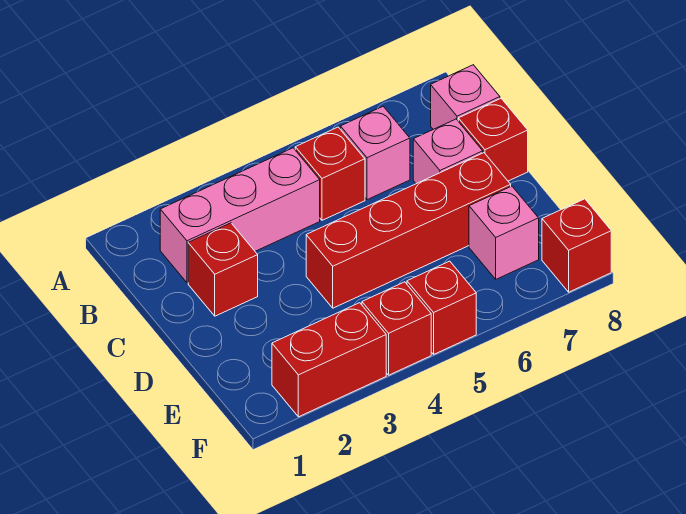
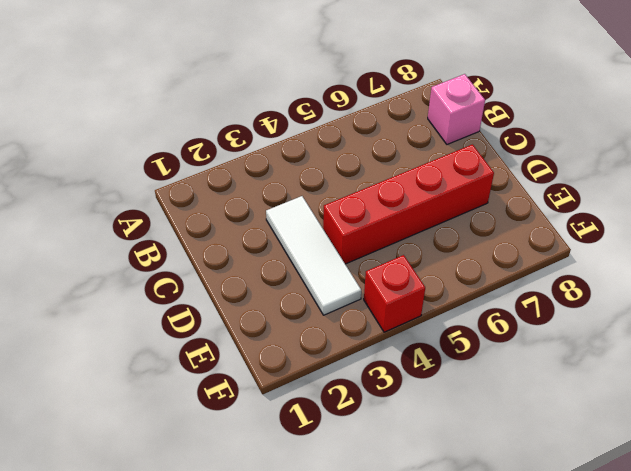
white 1x3 tile [266,196,361,315] -> none
none -> pink 1x3 brick [160,148,320,283]
none -> red 1x1 brick [295,127,365,220]
none -> pink 1x1 brick [340,106,410,200]

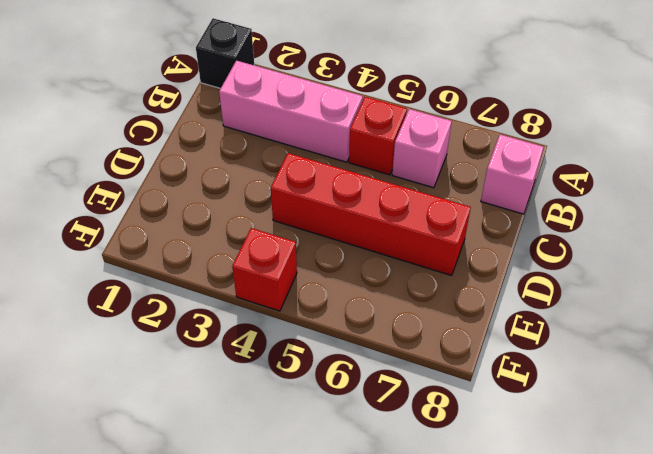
black 1x1 brick [196,18,254,88] -> none
none -> red 1x1 brick [188,223,258,316]
none -> pink 1x1 brick [413,119,483,184]
none -> red 1x1 brick [458,99,528,181]

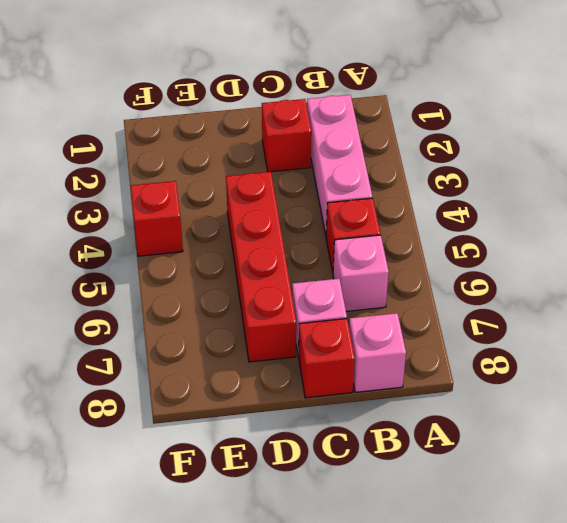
none -> pink 1x1 brick [469,186,539,279]
none -> red 1x2 brick [272,303,386,417]
none -> red 1x1 brick [407,261,476,354]

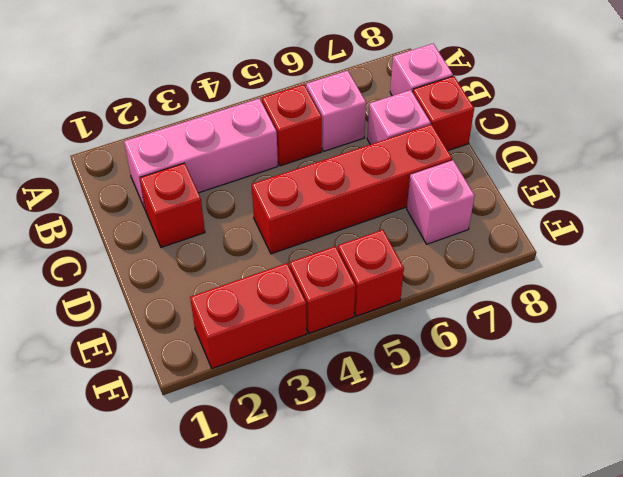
none -> red 1x1 brick [542,199,611,292]

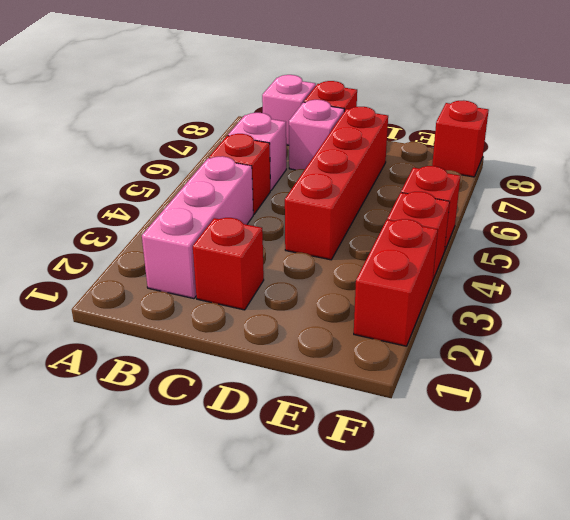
none -> pink 1x1 brick [469,186,539,279]

